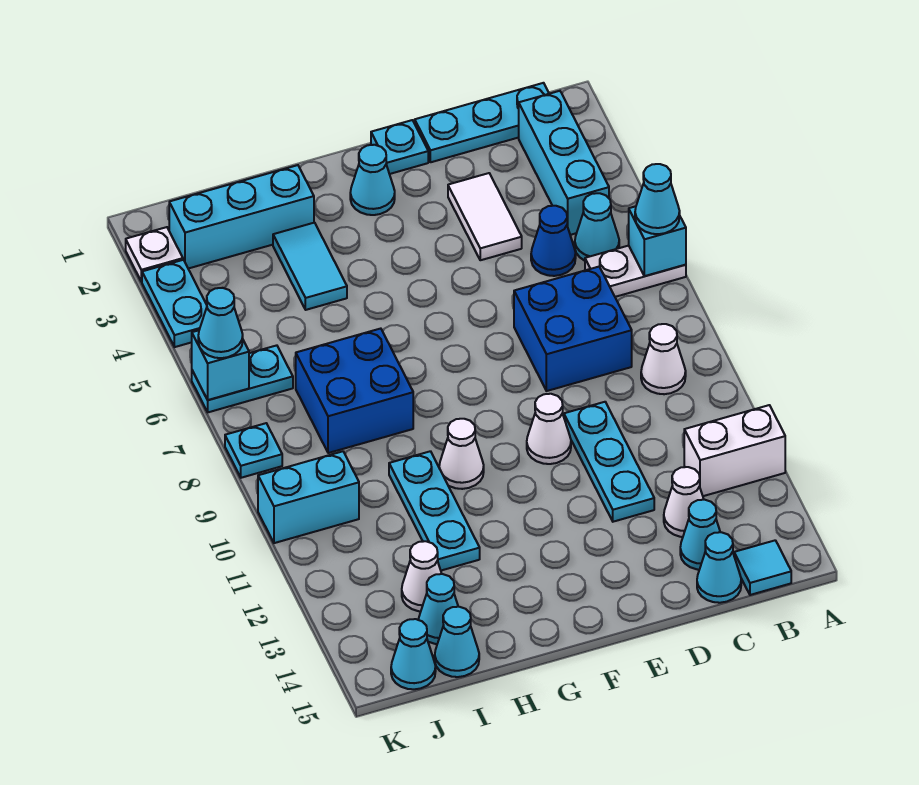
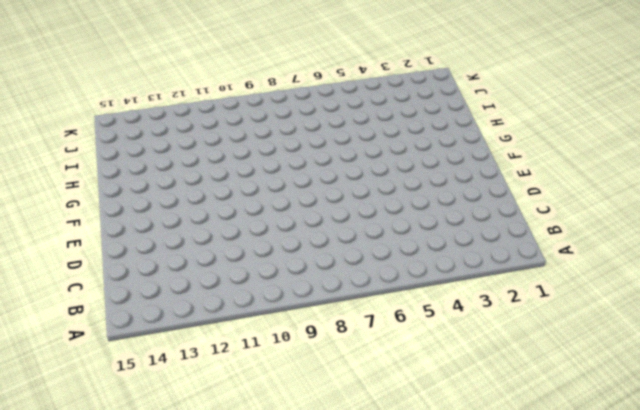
none -> white 1x2 plate [585,246,686,297]
none -> white 1x2 brick [684,405,785,496]
none -> cyan 1x3 plate [415,83,549,162]
none -> cyan 1x3 brick [519,91,609,235]

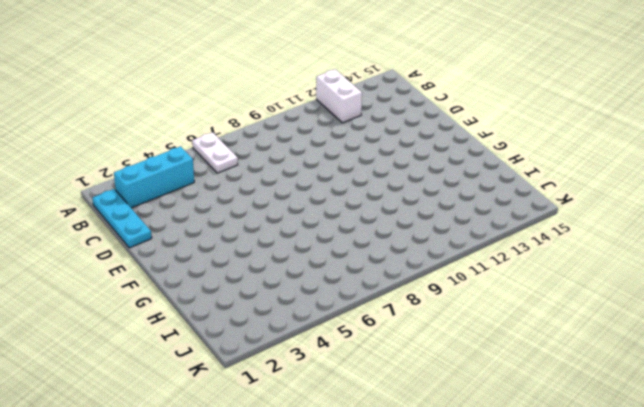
none -> cyan 1x1 cone [575,193,619,261]
none -> white 1x1 cone [641,324,686,394]
none -> cyan 1x1 tile [734,540,791,595]
none -> blue 1x1 cone [531,206,576,276]

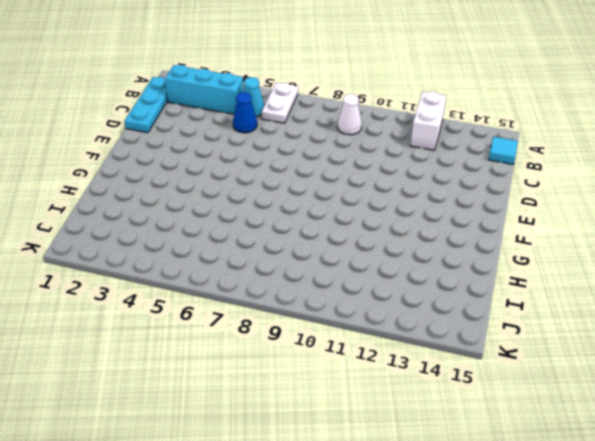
none -> blue 2x2 brick [514,267,632,391]
none -> white 1x1 cone [664,467,704,537]
none -> cyan 1x1 cone [680,500,720,570]
none -> cyan 1x1 cone [697,532,741,603]

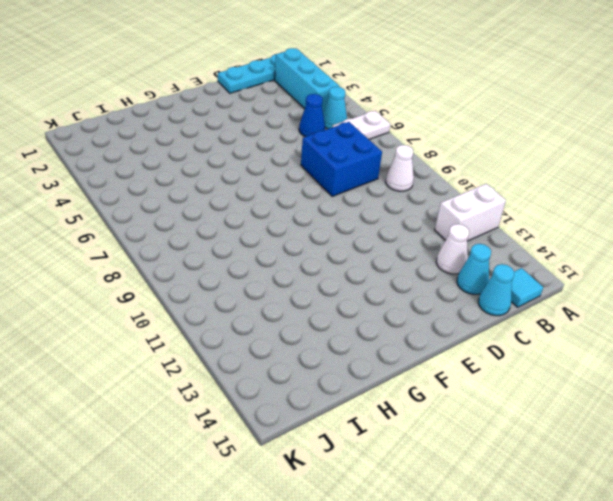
none -> white 1x2 tile [448,173,522,260]
none -> cyan 1x3 plate [564,402,654,522]
none -> cyan 1x1 plate [371,120,428,174]
none -> white 1x1 cone [527,394,571,464]

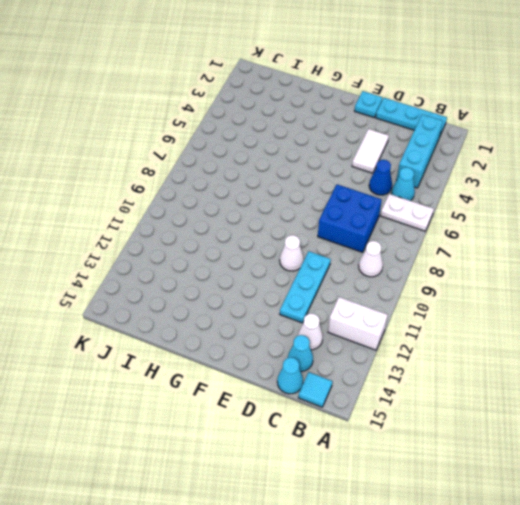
none -> cyan 1x1 cone [350,145,395,215]
none -> white 1x1 cone [439,419,484,489]
none -> cyan 1x3 brick [169,165,314,269]
none -> cyan 1x2 tile [273,223,347,310]

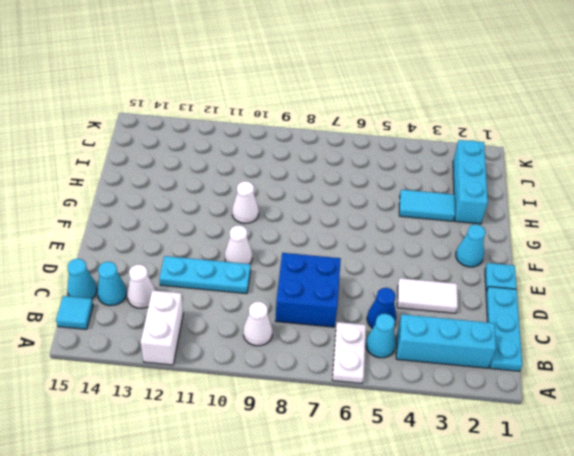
none -> blue 2x2 brick [296,329,413,453]
none -> cyan 1x3 plate [389,451,480,570]
none -> white 1x1 cone [402,541,442,611]
none -> cyan 1x1 cone [419,574,458,644]

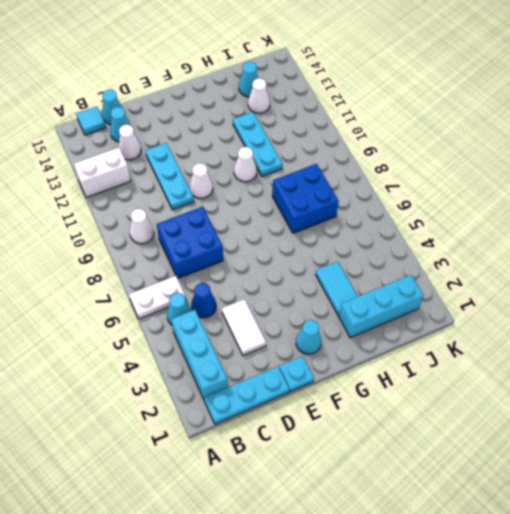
none -> cyan 1x1 cone [435,607,479,677]
none -> cyan 1x2 plate [192,345,293,412]
none -> cyan 1x2 brick [258,451,359,543]
none -> cyan 1x1 cone [391,619,436,689]

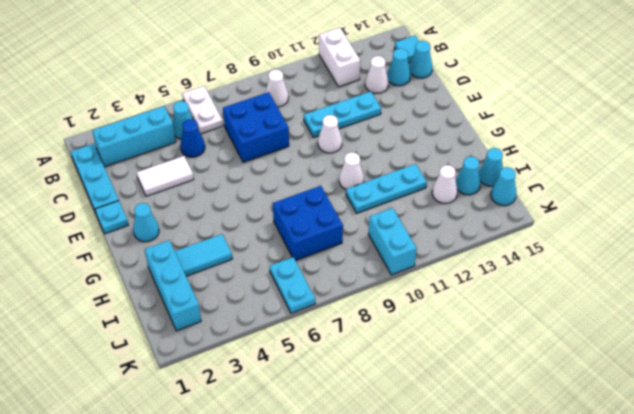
none -> white 1x1 plate [126,227,183,282]
none -> cyan 1x2 plate [142,260,207,347]
none -> cyan 1x1 plate [225,423,282,478]
none -> cyan 1x1 brick [629,206,686,276]

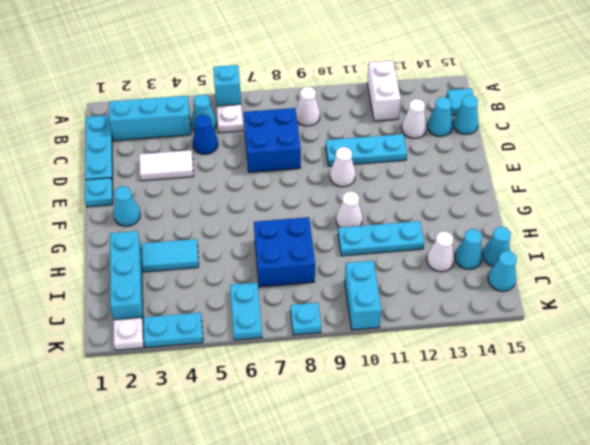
none -> cyan 1x1 brick [192,330,249,400]
none -> cyan 1x1 cone [635,164,680,234]
none -> cyan 1x1 cone [198,288,243,358]

